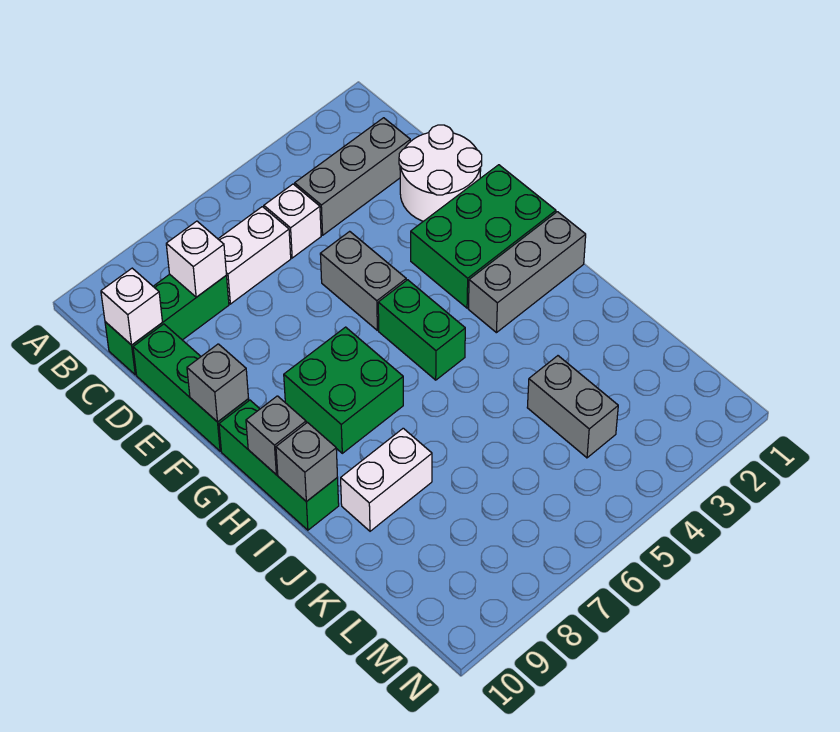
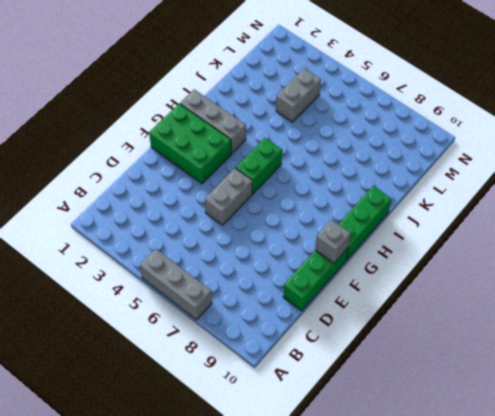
grey 1x3 brick [140,249,212,320] -> grey 1x3 brick moved to [295,118,410,235]
none -> white 1x1 brick [264,184,321,258]
none -> white 1x2 brick [218,207,291,304]
none -> green 1x3 brick [105,274,229,375]

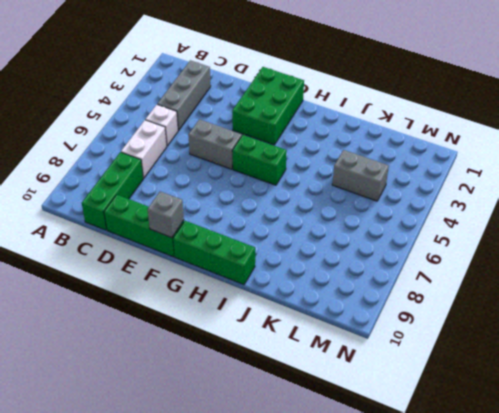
none -> white 2x2 round brick [399,125,482,221]
none -> green 2x2 brick [284,327,403,453]
none -> grey 1x3 brick [469,212,586,333]

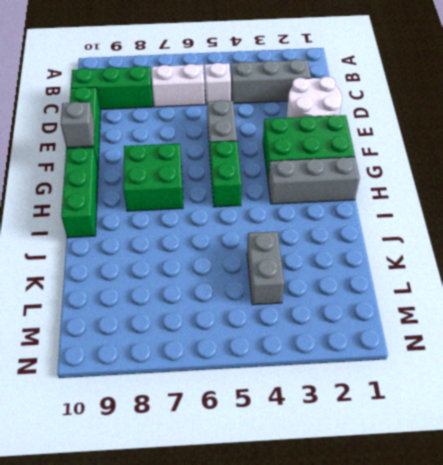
none -> white 1x2 brick [341,428,432,531]
none -> white 1x1 brick [166,221,226,297]
none -> white 1x1 brick [101,268,162,345]

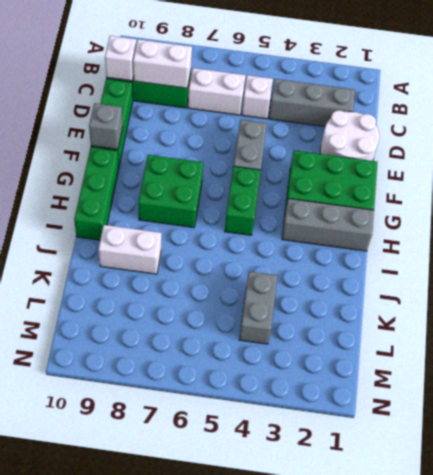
white 1x2 brick [133,39,192,88] -> white 1x1 brick [166,221,226,297]
none -> grey 1x1 brick [246,396,306,475]
none -> grey 1x1 brick [276,422,337,502]

